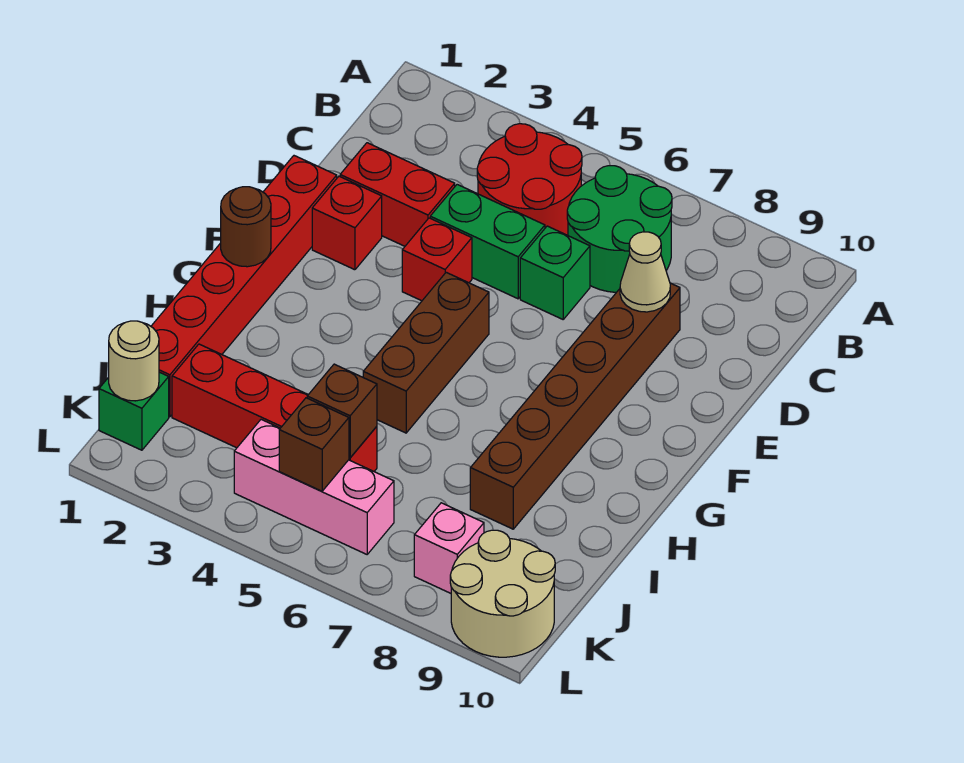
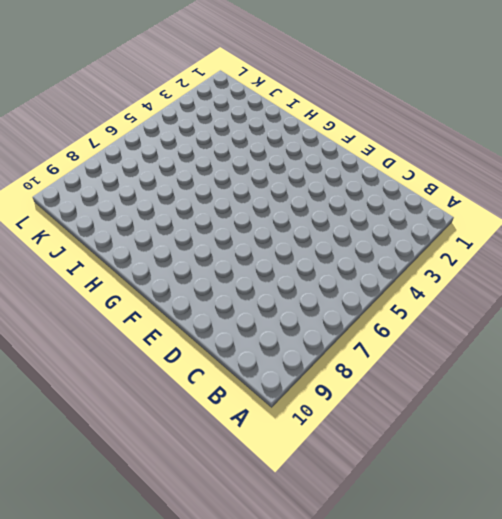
none -> red 2x2 round brick [477,124,582,235]
none -> green 2x2 round brick [567,166,672,292]
none -> red 1x2 brick [340,143,455,246]

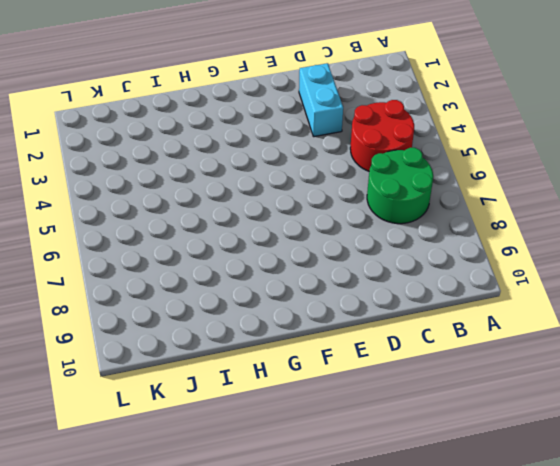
cyan 1x2 brick [299,63,343,137] -> red 1x2 brick [340,143,455,246]
none -> green 1x2 brick [430,184,545,299]
none -> green 1x1 brick [520,226,590,319]
none -> brown 1x6 brick [470,283,680,529]

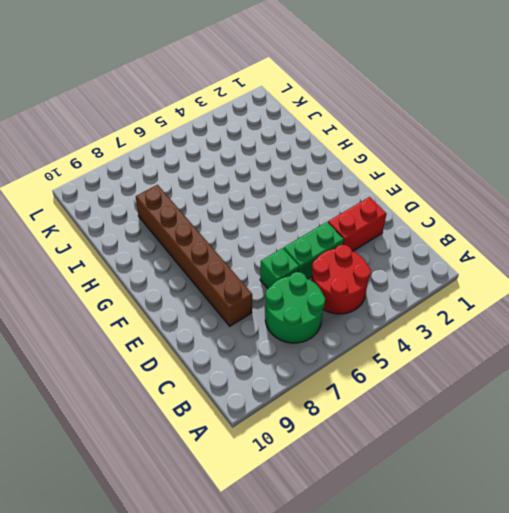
none -> red 1x6 brick [151,156,337,417]
none -> red 1x1 brick [312,176,382,270]
none -> red 1x1 brick [402,218,472,301]

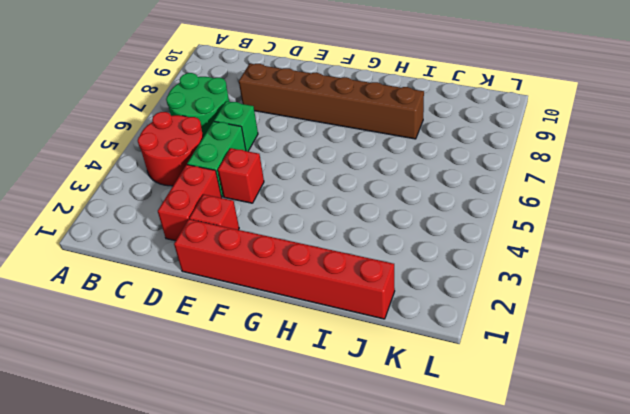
none -> brown 1x3 brick [363,272,489,433]
none -> red 1x4 brick [172,344,377,471]
none -> green 1x1 brick [99,372,169,450]

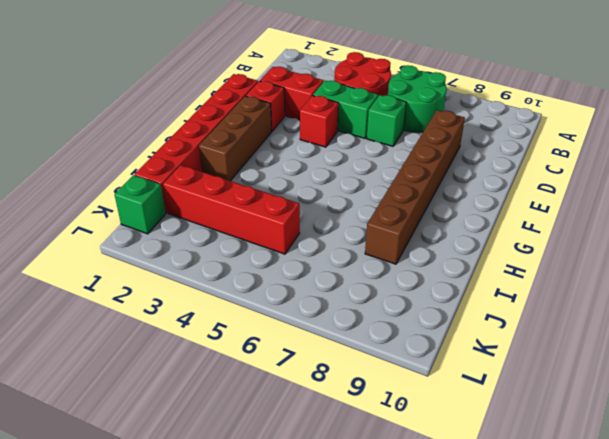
brown 1x3 brick [199,96,272,181] -> brown 1x3 brick moved to [363,272,489,433]
none -> pink 1x3 brick [234,420,394,554]
none -> pink 1x1 brick [414,503,484,593]
none -> tan 2x2 round brick [450,530,555,657]

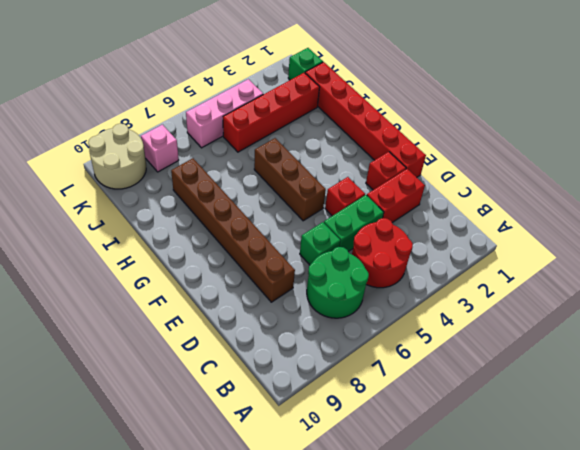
none -> tan 1x1 cone [620,232,670,312]
none -> brown 1x1 round brick [221,187,271,267]
none -> brown 1x1 brick [307,364,377,458]

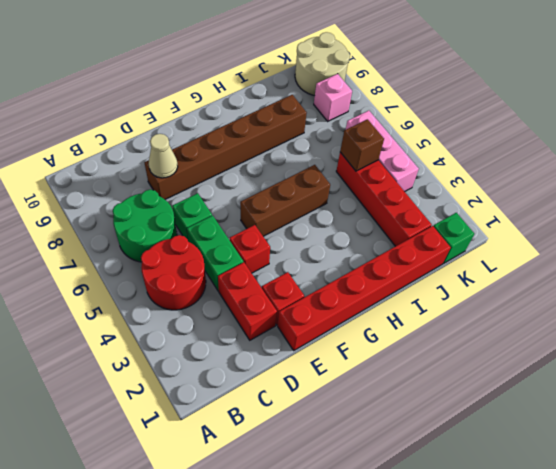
none -> brown 1x1 round brick [221,187,271,267]
none -> tan 1x1 round brick [109,321,159,401]
none -> brown 1x1 brick [279,398,349,491]

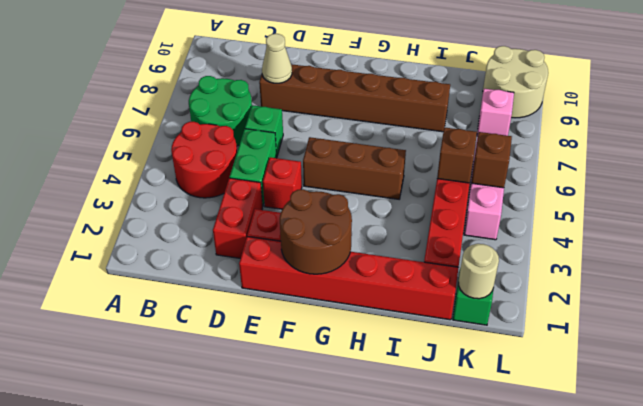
brown 2x2 round brick [280,189,352,274] -> brown 1x1 round brick [221,187,271,267]

